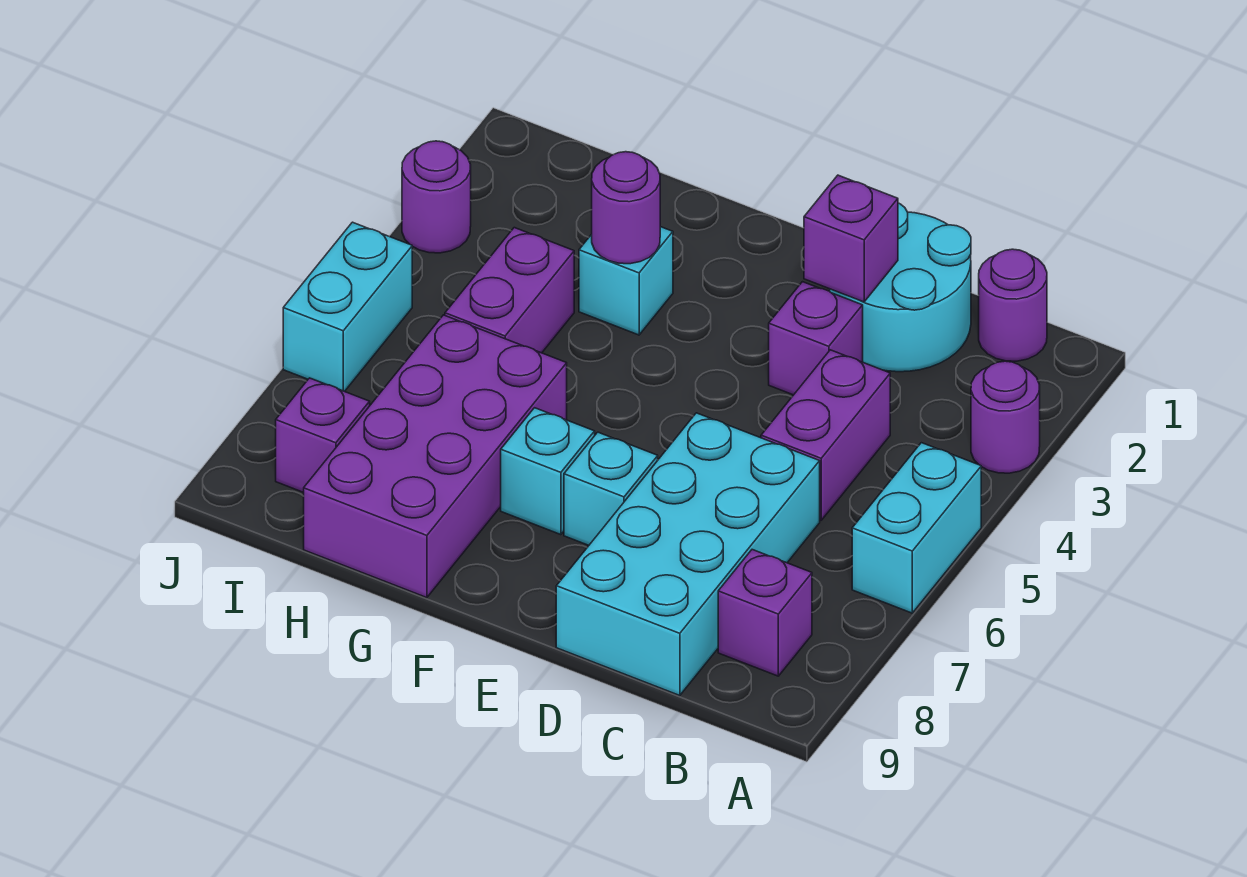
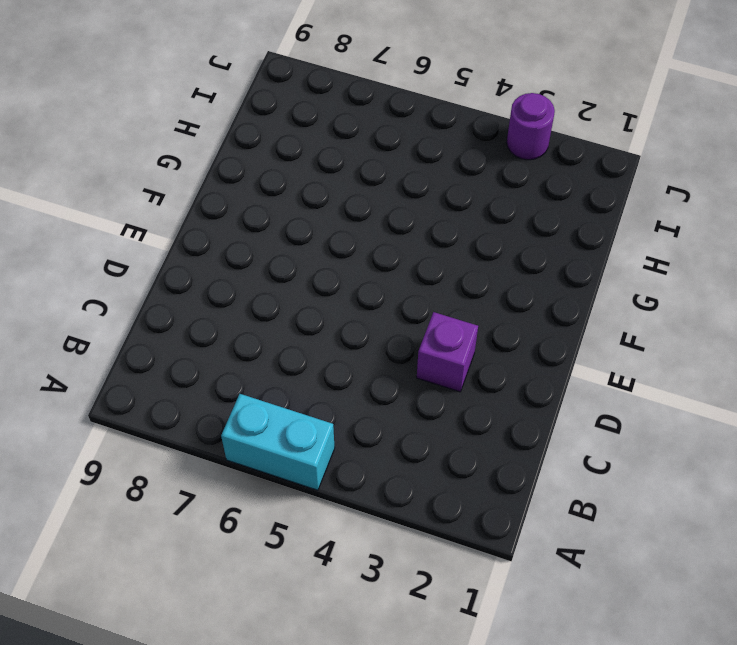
none -> purple 1x1 round brick [971,361,1040,473]
none -> purple 1x1 round brick [979,249,1047,361]
none -> purple 1x1 brick [718,550,812,676]

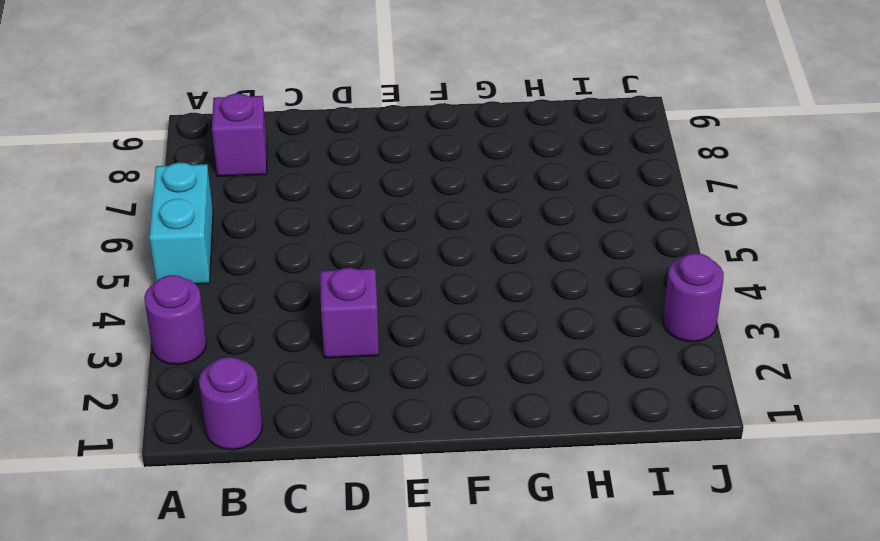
none -> cyan 2x2 round brick [830,203,971,372]
none -> purple 1x2 brick [761,350,890,520]
none -> cyan 2x4 brick [556,413,820,696]

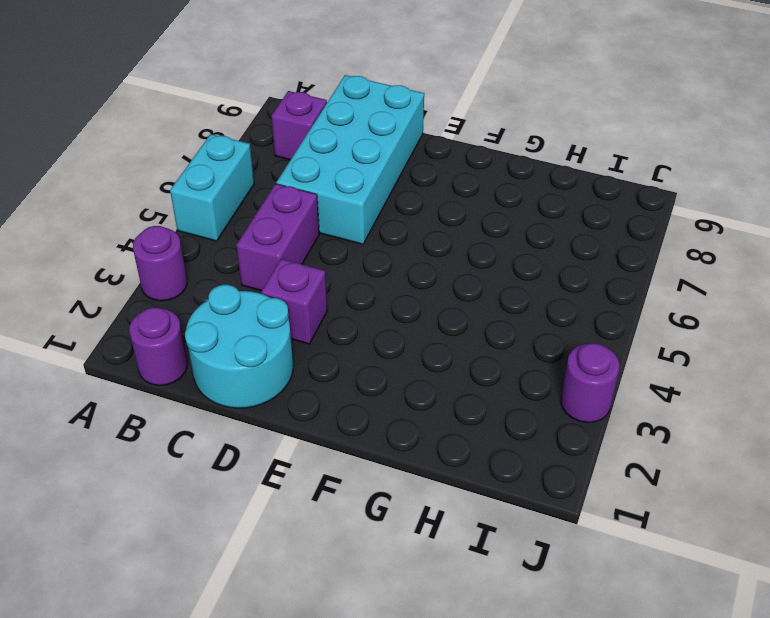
none -> cyan 1x1 brick [564,432,658,545]
none -> cyan 1x1 brick [501,408,595,535]
none -> cyan 1x1 brick [579,227,673,335]

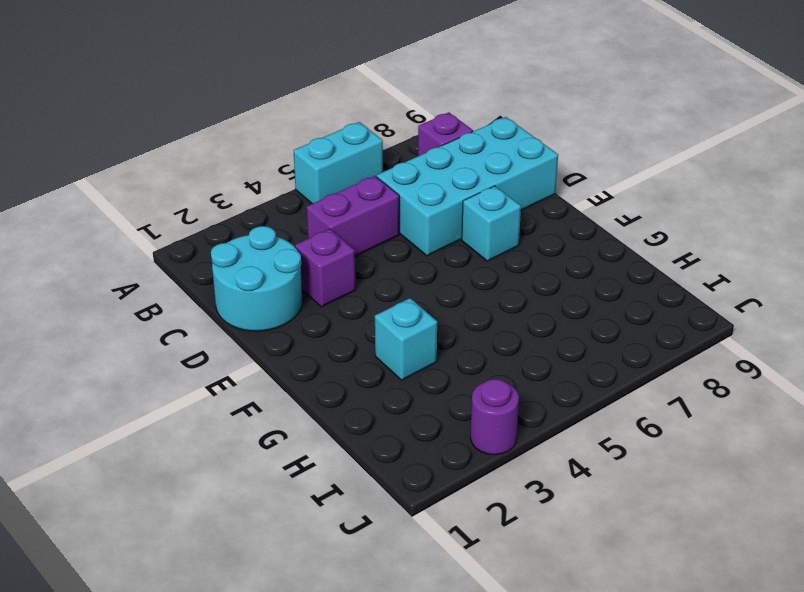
none -> purple 1x1 round brick [971,361,1040,473]
none -> purple 1x1 round brick [979,249,1047,361]
none -> cyan 1x1 brick [501,408,595,535]

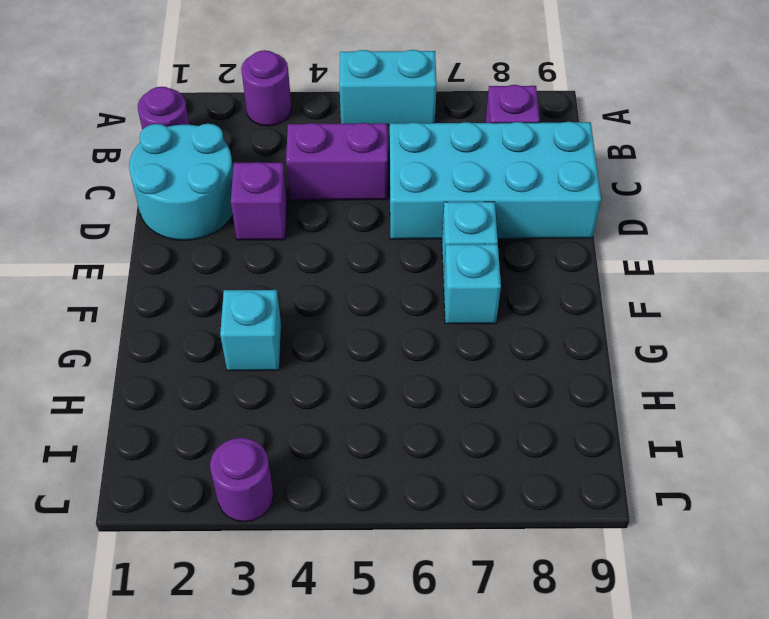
none -> purple 2x4 brick [304,315,567,598]
none -> purple 1x2 brick [445,228,574,353]
none -> purple 1x1 brick [276,378,370,492]

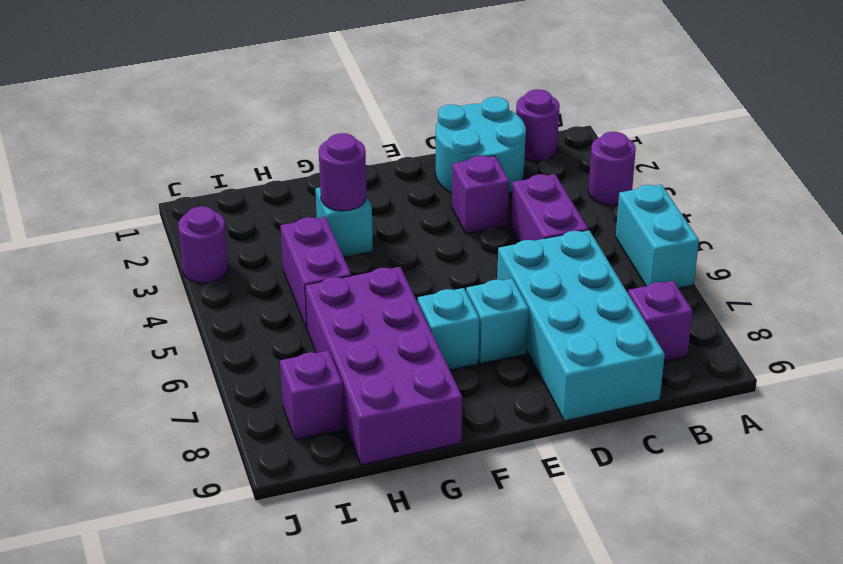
none -> cyan 1x2 brick [283,222,412,392]
none -> purple 1x1 brick [804,175,898,302]

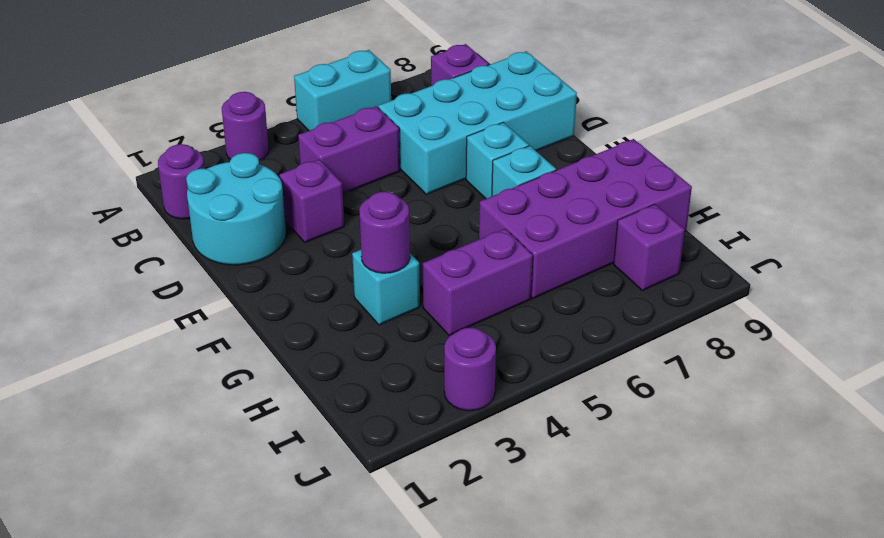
none -> cyan 1x2 brick [283,222,412,392]
none -> purple 1x1 brick [804,175,898,302]

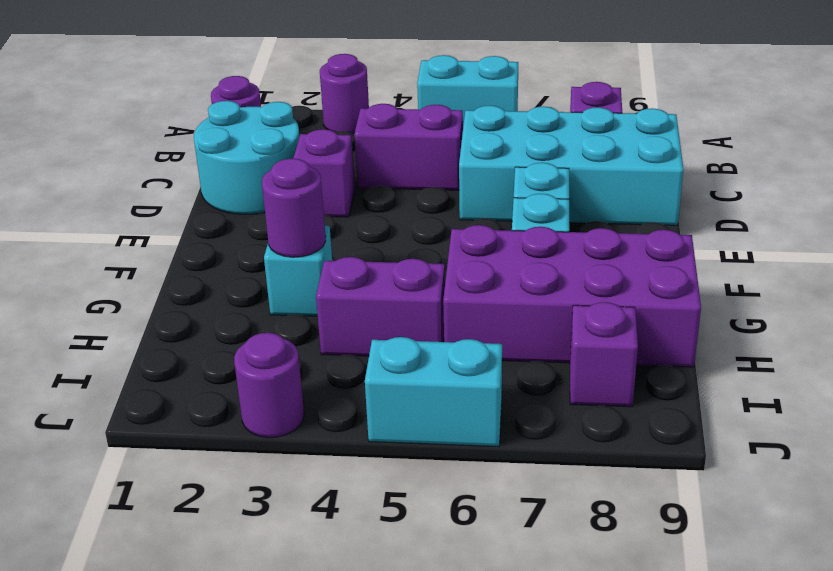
none -> purple 1x1 brick [804,175,898,302]

